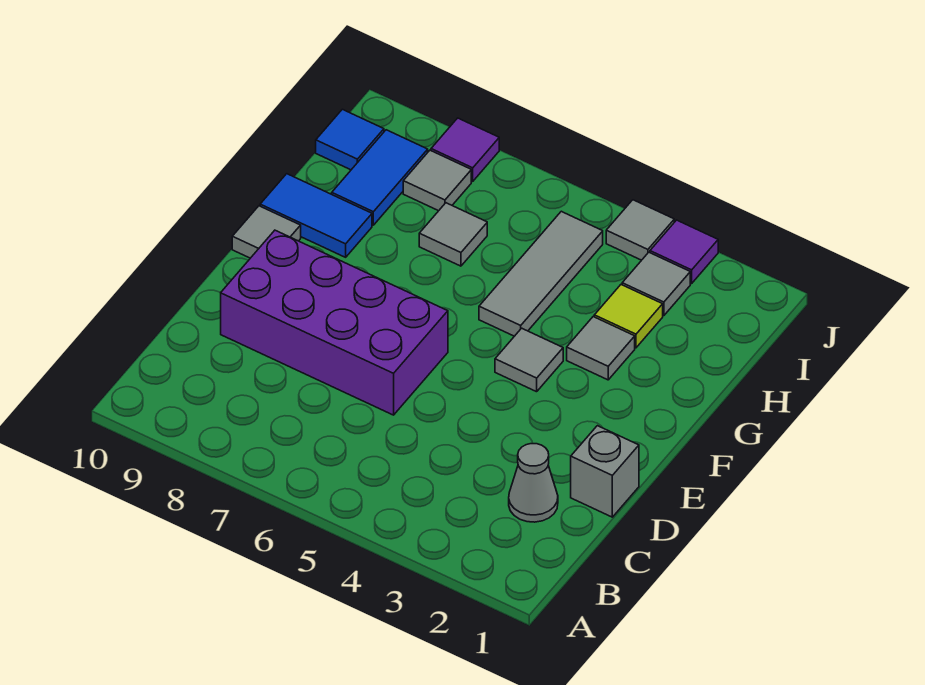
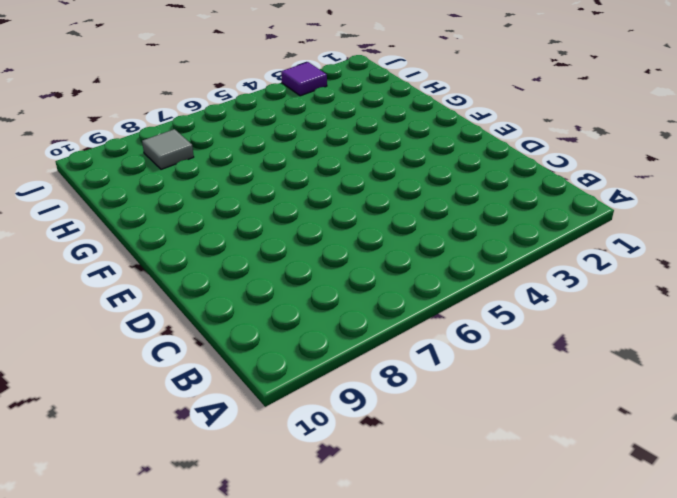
none -> grey 1x1 cone [509,444,558,522]
none -> grey 1x1 brick [571,426,639,517]
none -> purple 2x4 brick [221,230,448,415]

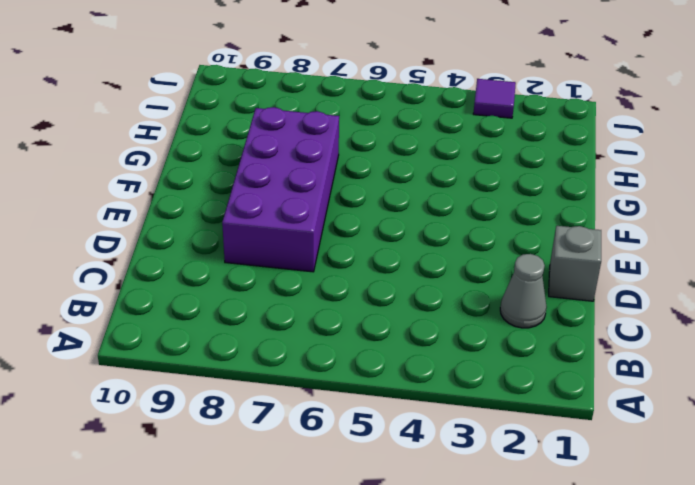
purple 2x4 brick [222,107,339,272] -> purple 2x4 brick turned to [221,230,448,415]
none -> grey 1x1 tile [495,328,563,392]
none -> grey 1x1 tile [232,206,301,258]
none -> grey 1x1 tile [567,317,635,380]

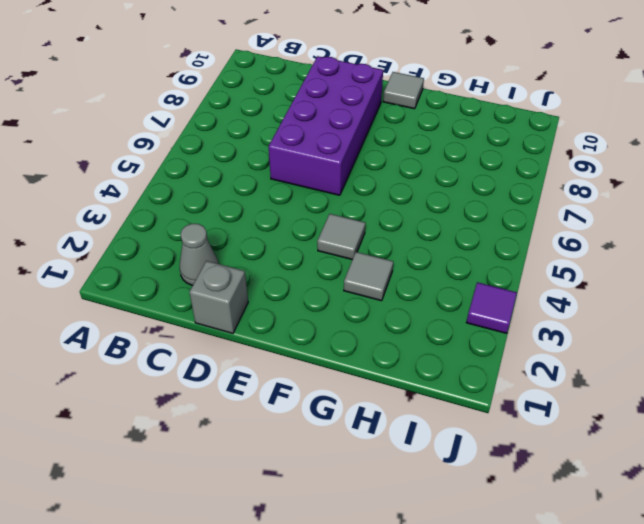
none -> grey 1x3 tile [479,211,603,336]
none -> blue 1x2 tile [260,174,372,257]
none -> lime 1x1 tile [594,285,663,348]

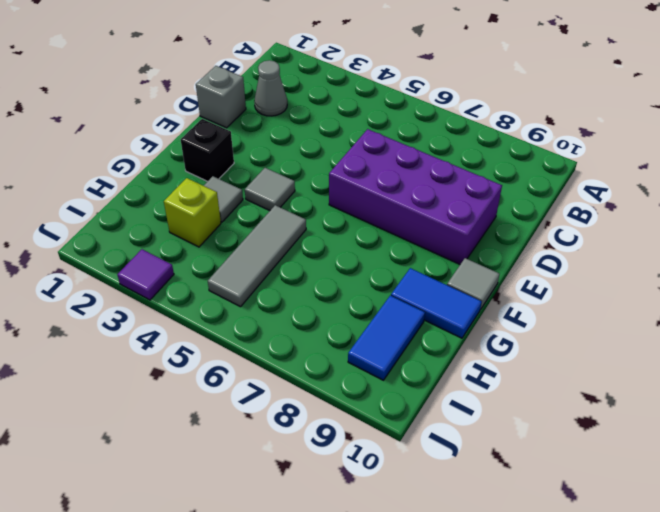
black 1x1 brick [181,119,234,181] -> none
lime 1x1 brick [164,178,221,247] -> lime 1x1 tile [594,285,663,348]
none -> grey 1x1 tile [419,203,487,266]
none -> grey 1x1 tile [622,252,690,316]
none -> grey 1x1 tile [403,150,471,211]

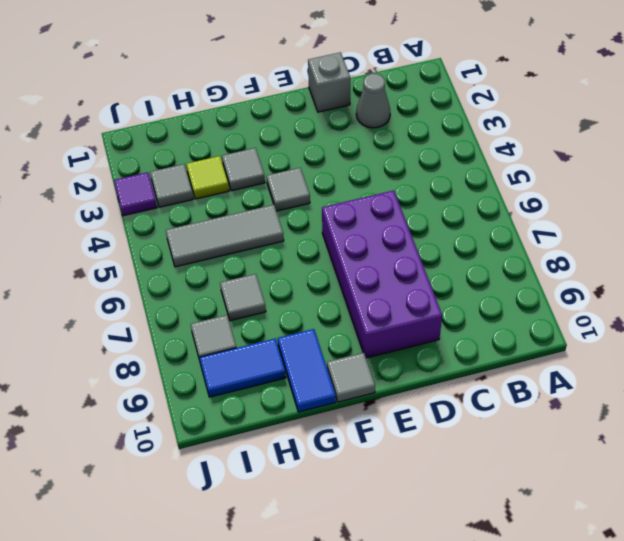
none -> blue 1x1 tile [316,109,384,170]
none -> grey 1x1 tile [606,200,674,260]
none -> purple 1x1 tile [431,118,499,181]

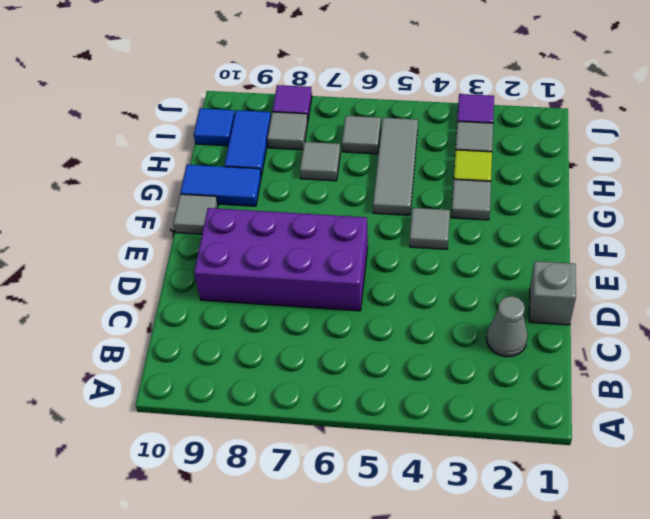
grey 1x1 tile [342,116,381,154] -> grey 1x1 tile moved to [606,200,674,260]

